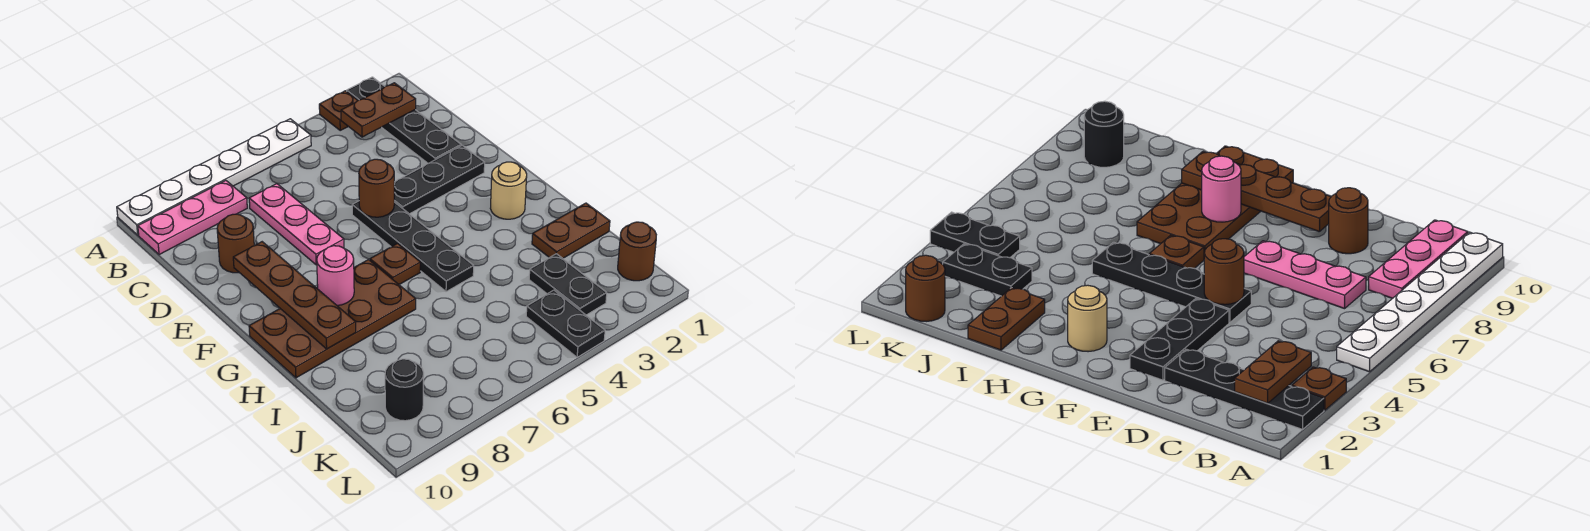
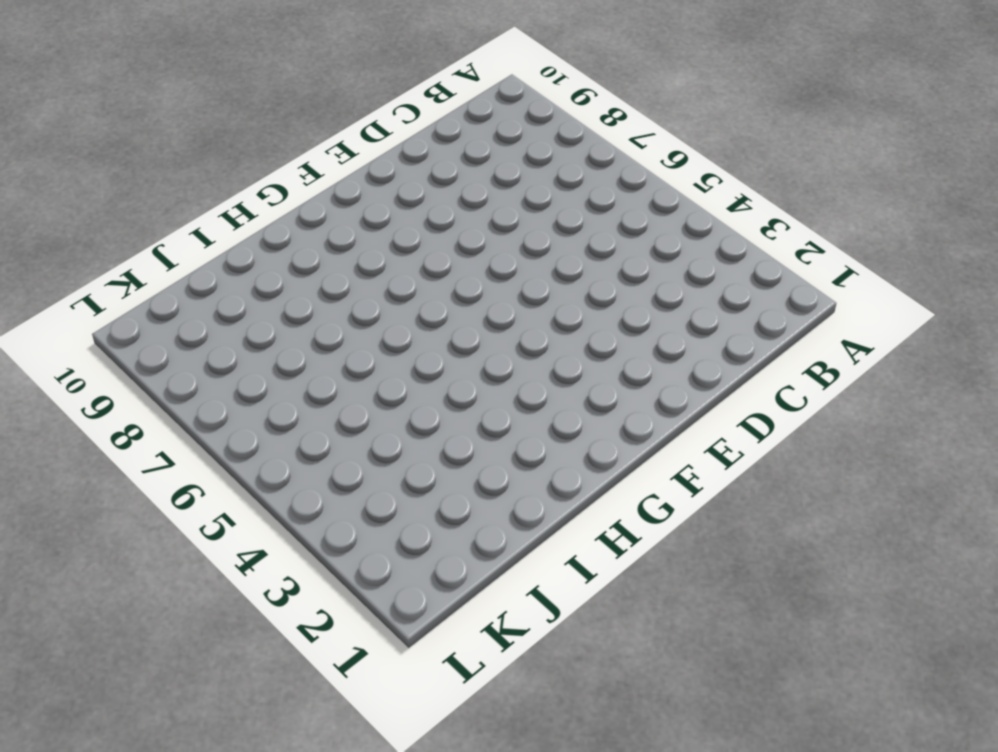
none -> black 1x4 plate [347,77,461,164]
none -> brown 1x1 plate [319,91,358,130]
none -> white 1x6 plate [117,119,311,235]

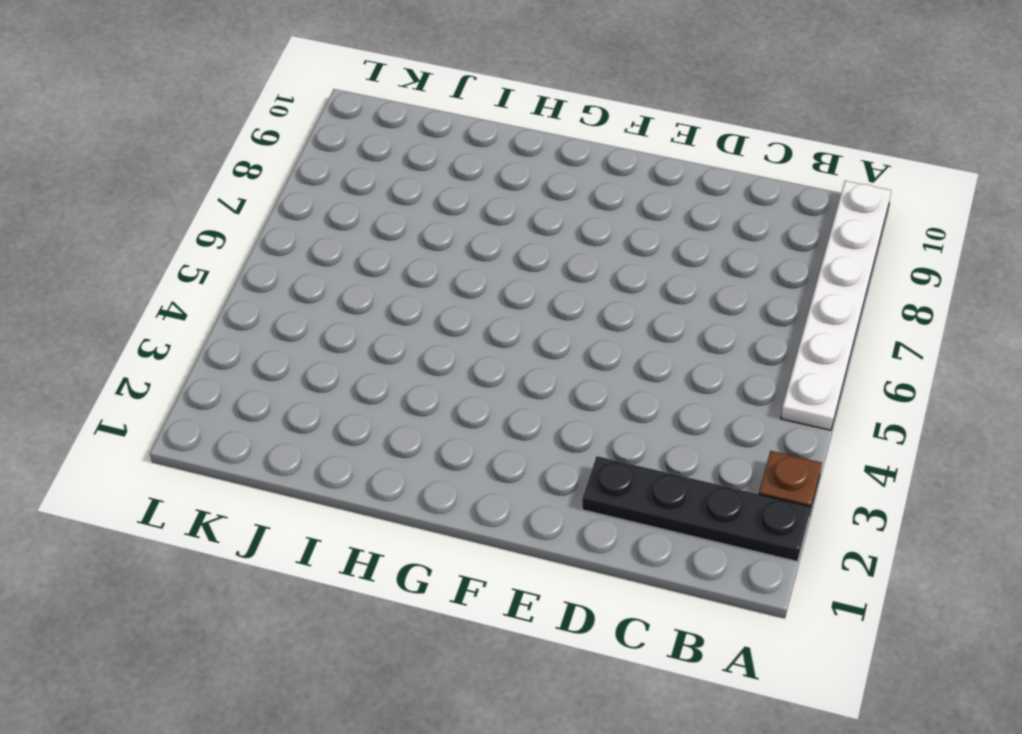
none -> pink 1x3 plate [138,181,247,255]
none -> pink 1x3 plate [249,184,344,265]
none -> brown 1x1 round brick [217,214,254,273]

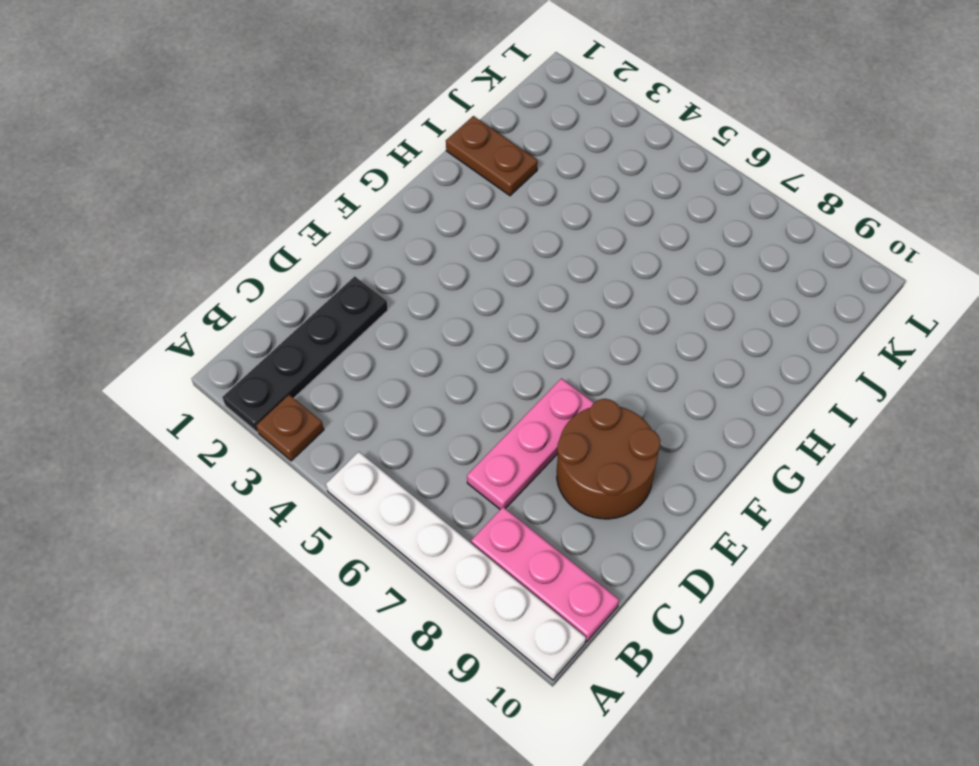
brown 2x2 round brick [557,399,660,519] -> brown 1x1 round brick [217,214,254,273]
none -> black 1x3 plate [394,145,485,214]
none -> black 1x4 plate [352,201,474,292]
none -> tan 1x1 round brick [490,162,527,219]

